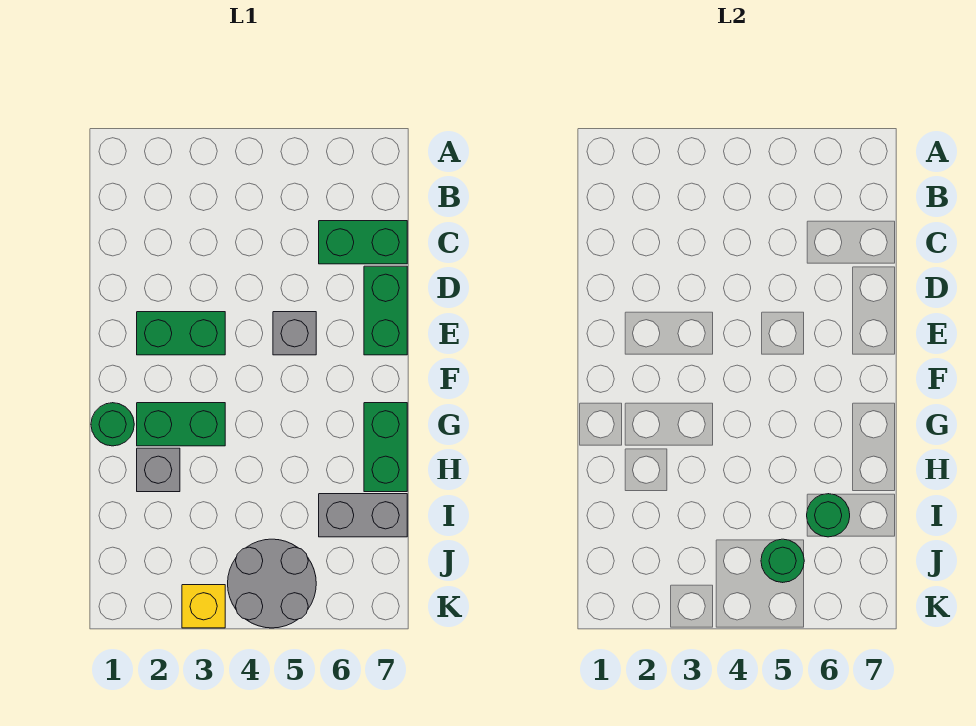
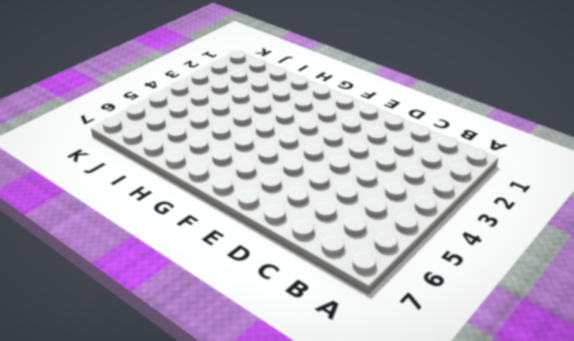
none -> green 1x2 brick [319,221,407,264]
none -> green 1x2 brick [364,266,407,355]
none -> green 1x2 brick [137,312,225,355]

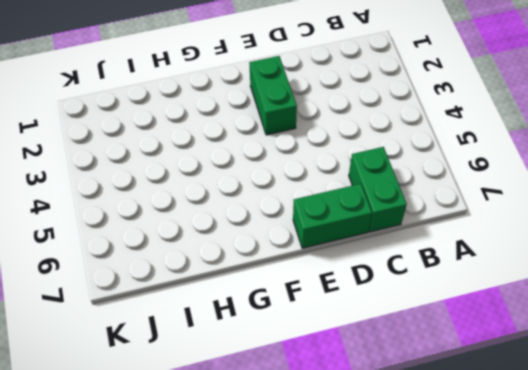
none -> grey 1x1 brick [273,312,316,355]
none -> green 1x1 round brick [91,403,134,446]
none -> green 1x2 brick [137,403,225,446]

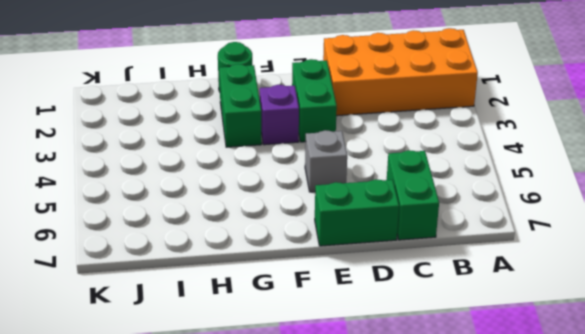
orange 2x4 brick [323,28,478,116] -> none
purple 1x1 brick [260,85,299,145] -> none
none -> green 1x2 brick [364,403,407,492]
none -> grey 1x1 brick [137,448,180,492]
none -> grey 1x2 brick [319,494,407,537]

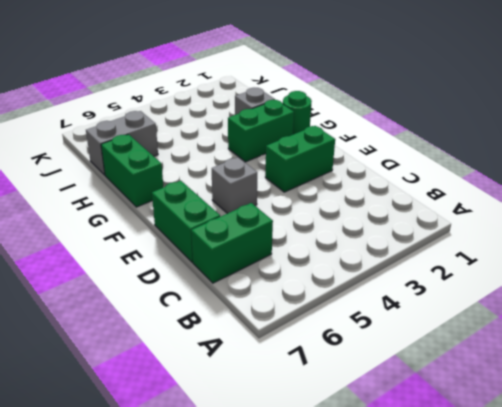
none -> grey 2x2 round brick [228,539,316,628]
none -> yellow 1x1 brick [182,585,225,628]
none -> green 1x1 round brick [807,494,850,537]

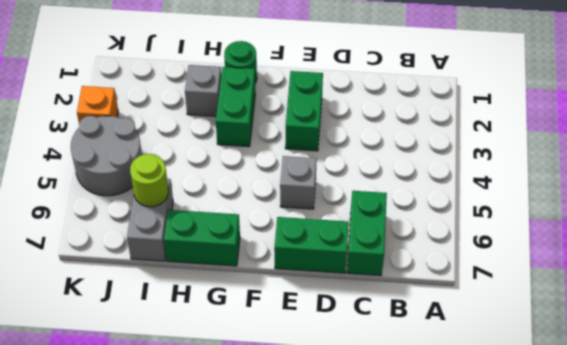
lime 1x1 round brick [130,154,168,207] -> green 1x1 round brick [807,494,850,537]
orange 1x1 brick [77,86,118,123] -> yellow 1x1 brick [182,585,225,628]
none -> green 1x1 round brick [761,539,804,583]

